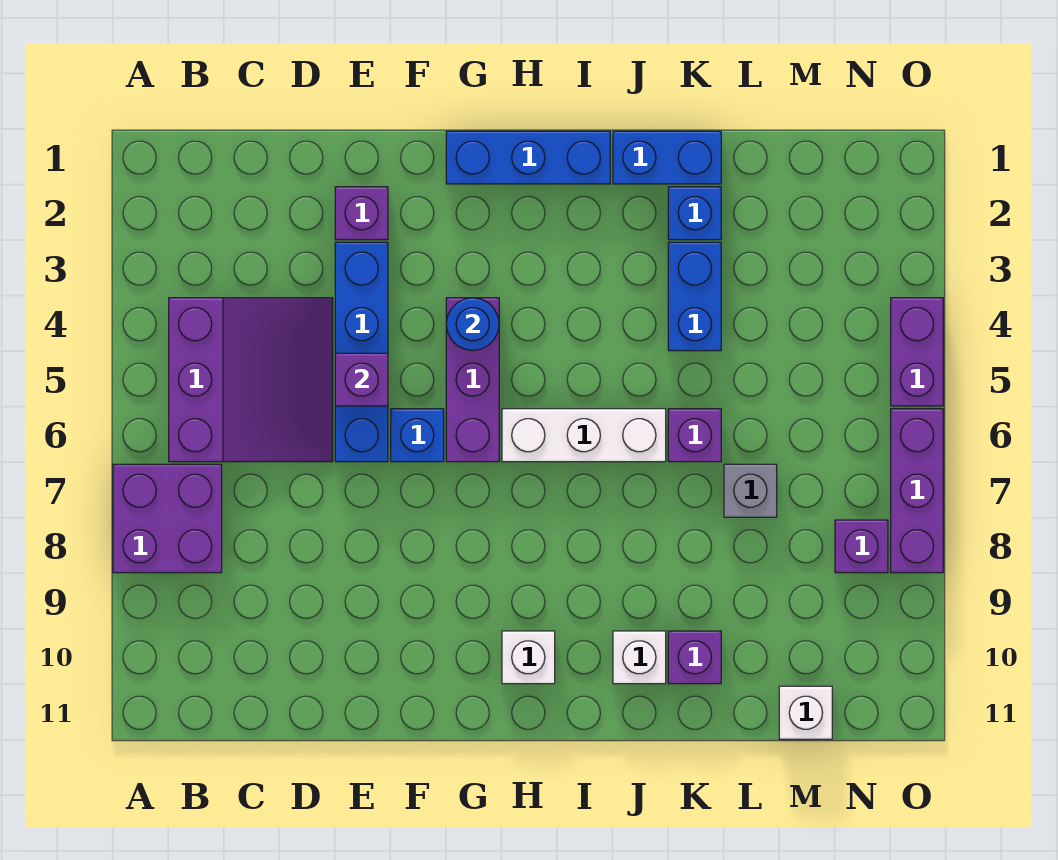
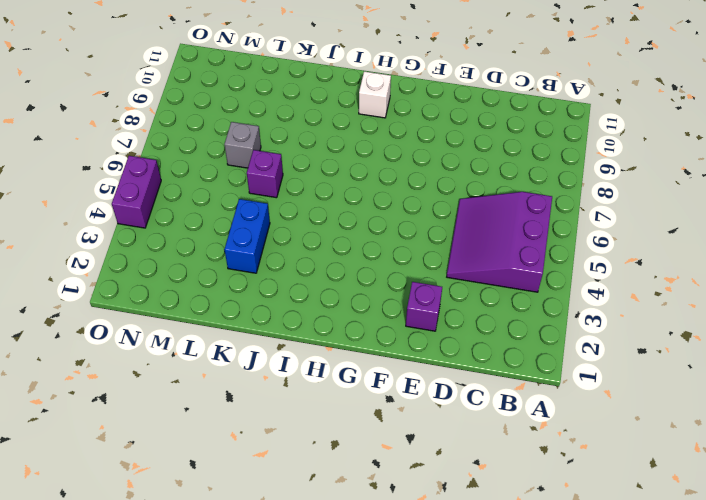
none -> purple 2x2 brick [113,464,222,573]
none -> blue 1x4 brick [335,242,388,462]
none -> blue 1x1 brick [391,409,444,462]

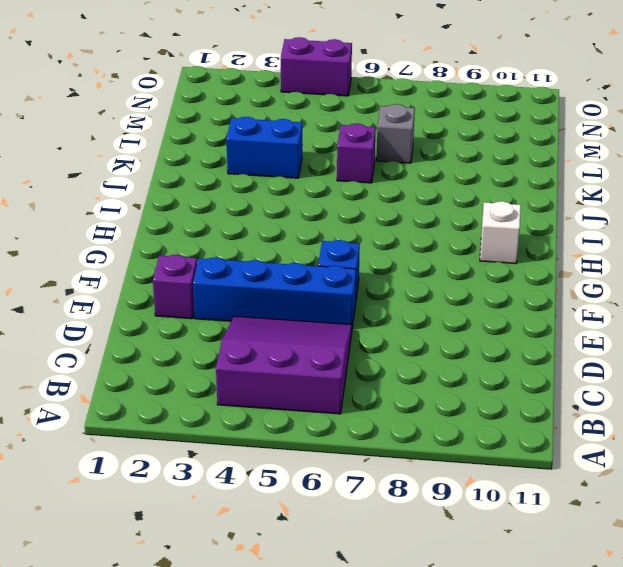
none -> purple 2x2 brick [113,464,222,573]
none -> blue 1x3 brick [446,131,610,184]
none -> purple 1x3 brick [446,298,499,462]

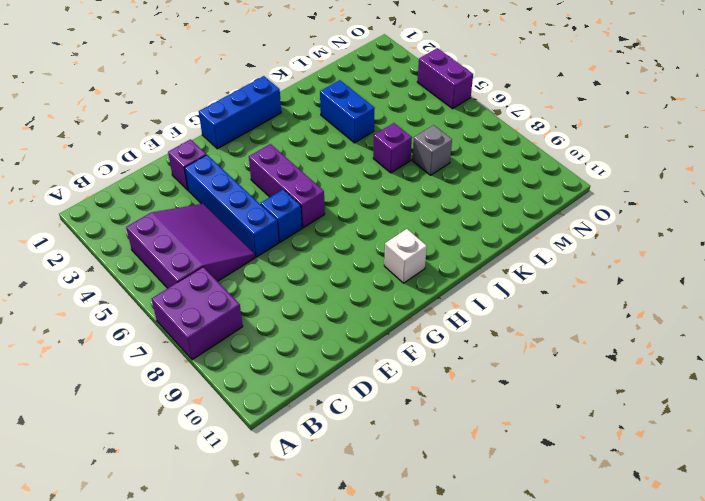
none -> white 1x3 brick [502,409,666,462]
none -> blue 1x2 brick [613,131,721,184]
none -> white 1x1 brick [613,631,666,684]

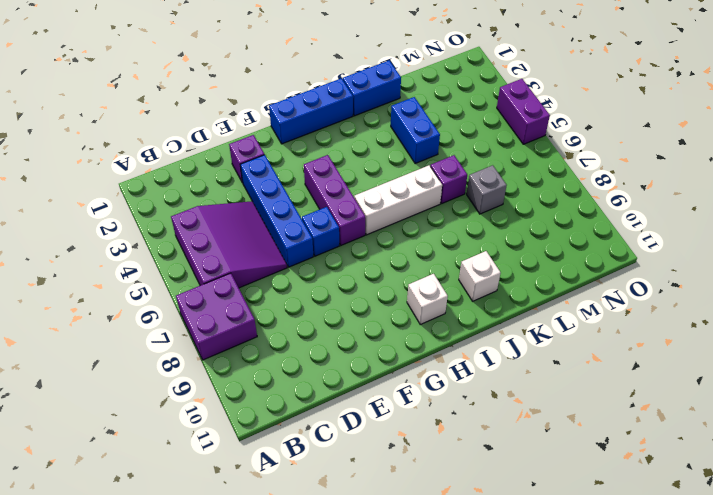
none -> blue 1x1 brick [668,187,721,240]
none -> purple 1x1 brick [668,631,721,684]
none -> white 1x1 brick [779,686,832,739]

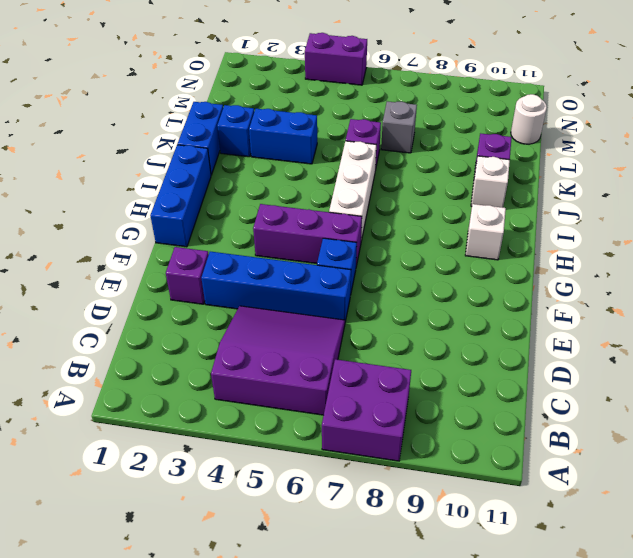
white 1x1 round brick [511,94,547,144] -> white 1x1 brick [779,686,832,739]
none -> purple 1x1 brick [835,520,888,573]
none -> purple 1x3 brick [891,409,943,573]
none -> purple 1x1 brick [335,353,388,406]

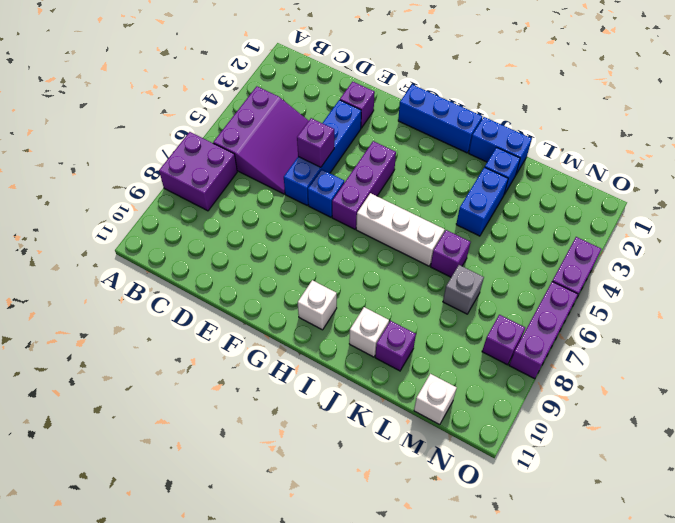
none -> blue 1x1 round brick [446,298,499,351]

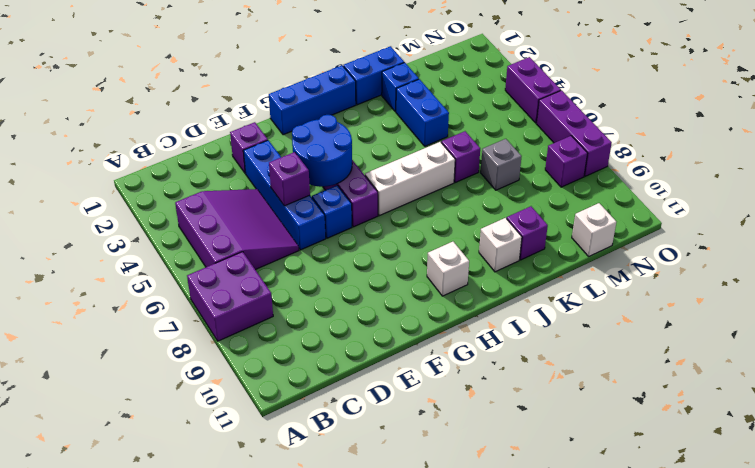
blue 2x2 round brick [292,115,352,187] -> blue 1x1 round brick [446,298,499,351]

